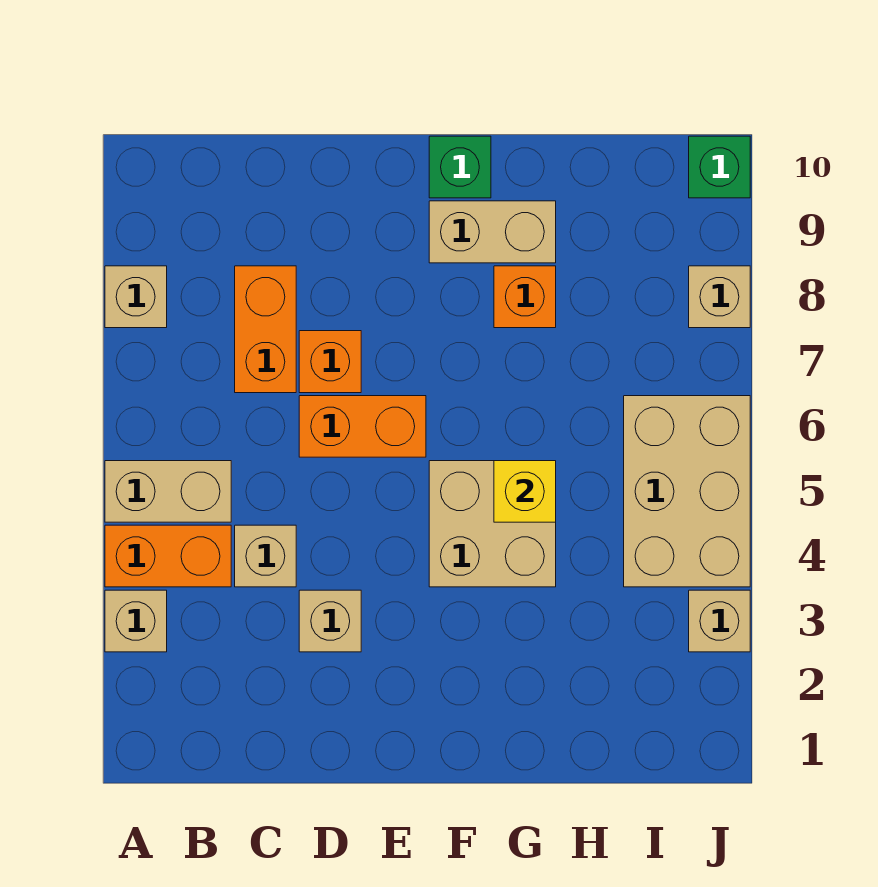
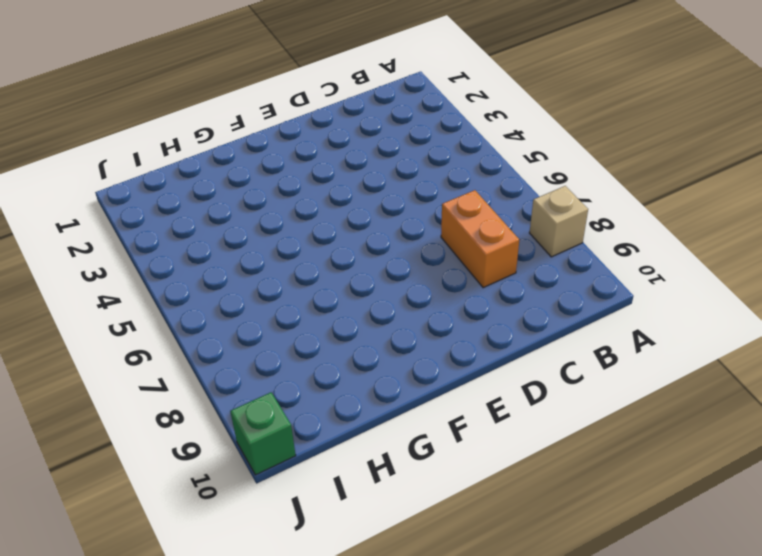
none -> tan 1x1 brick [105,590,167,652]
none -> orange 1x2 brick [105,525,231,587]
none -> tan 1x2 brick [105,461,231,522]

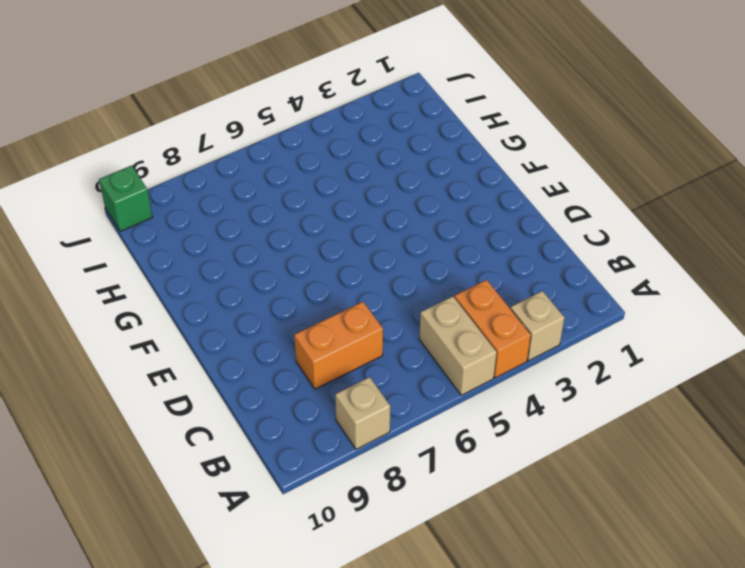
none -> tan 1x1 brick [235,525,296,587]
none -> tan 1x1 brick [299,590,361,652]
none -> orange 1x2 brick [299,396,426,457]

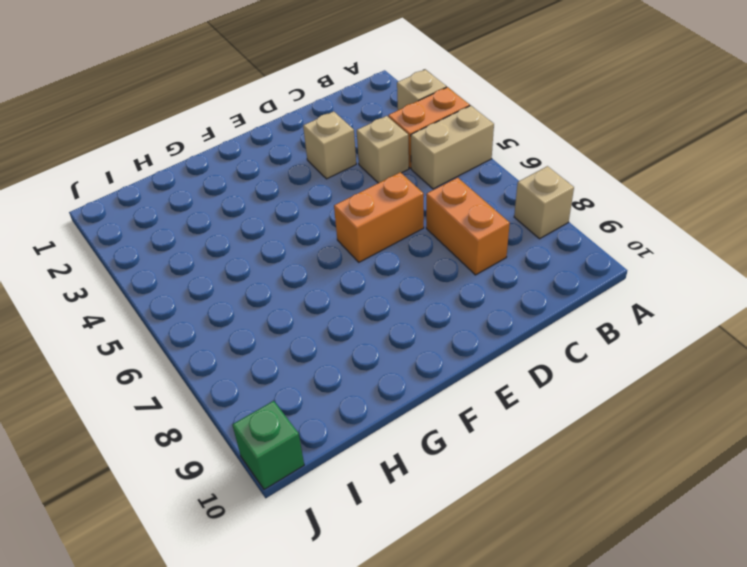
none -> orange 1x1 brick [299,331,361,393]
none -> tan 2x2 brick [429,461,556,587]
none -> tan 1x2 brick [429,201,556,263]

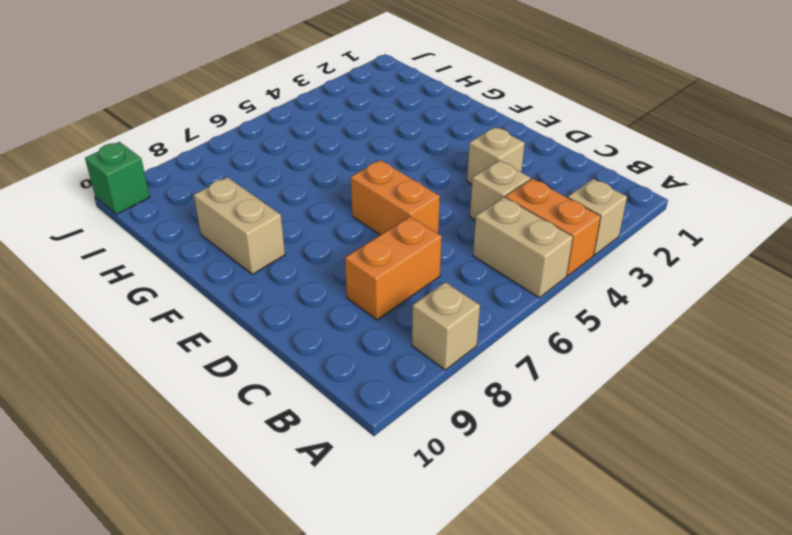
none -> orange 1x1 brick [299,331,361,393]
none -> tan 2x2 brick [429,461,556,587]
none -> green 1x1 brick [429,136,491,198]

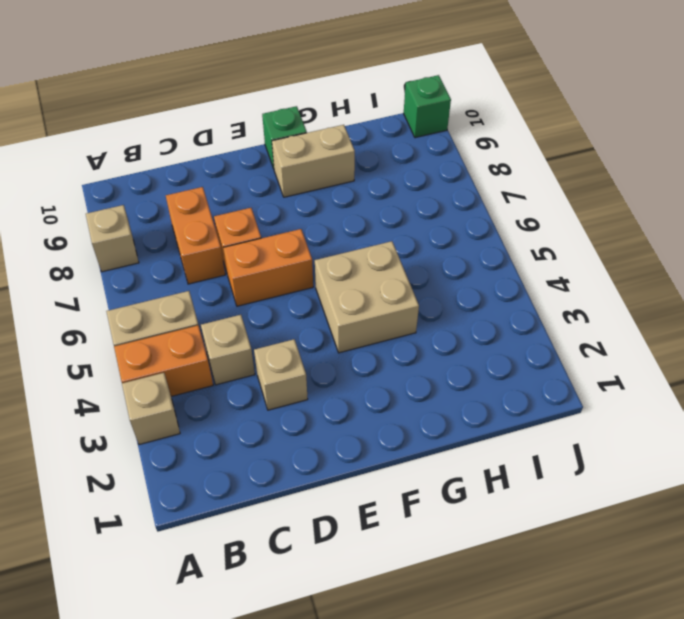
none -> orange 1x1 brick [494,266,556,328]
none -> tan 2x3 brick [624,396,750,587]
none -> tan 1x1 brick [689,590,750,652]

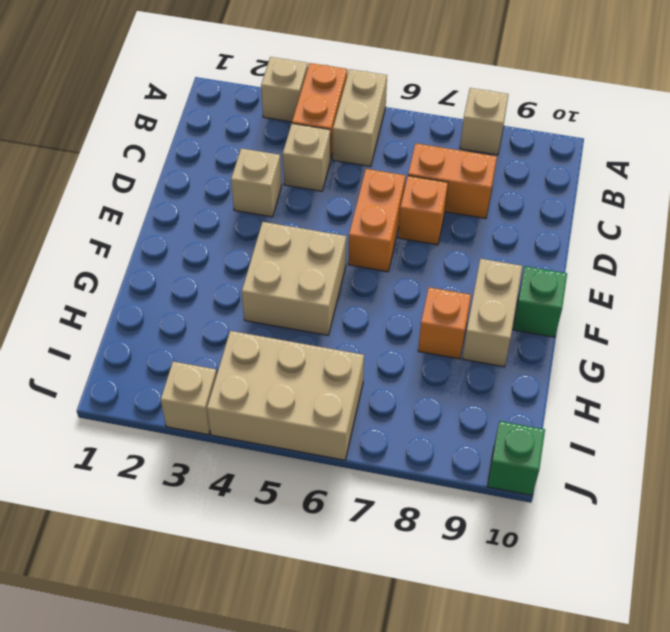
none -> tan 1x1 brick [689,266,750,328]
none -> yellow 1x1 brick [494,461,556,522]

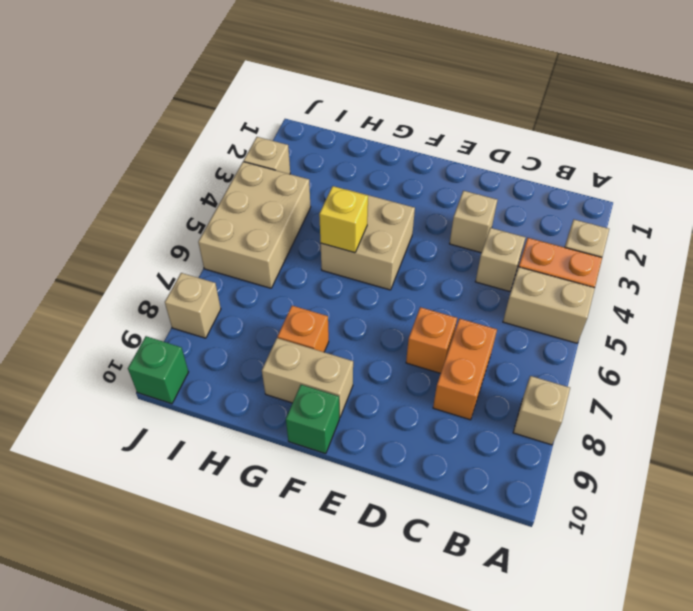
none -> orange 1x2 brick [299,396,426,457]

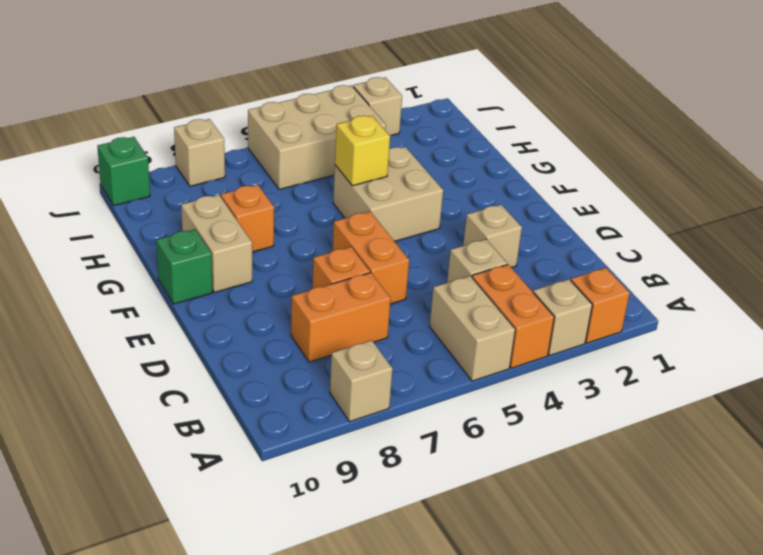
orange 1x1 brick [571,268,630,343] -> none

